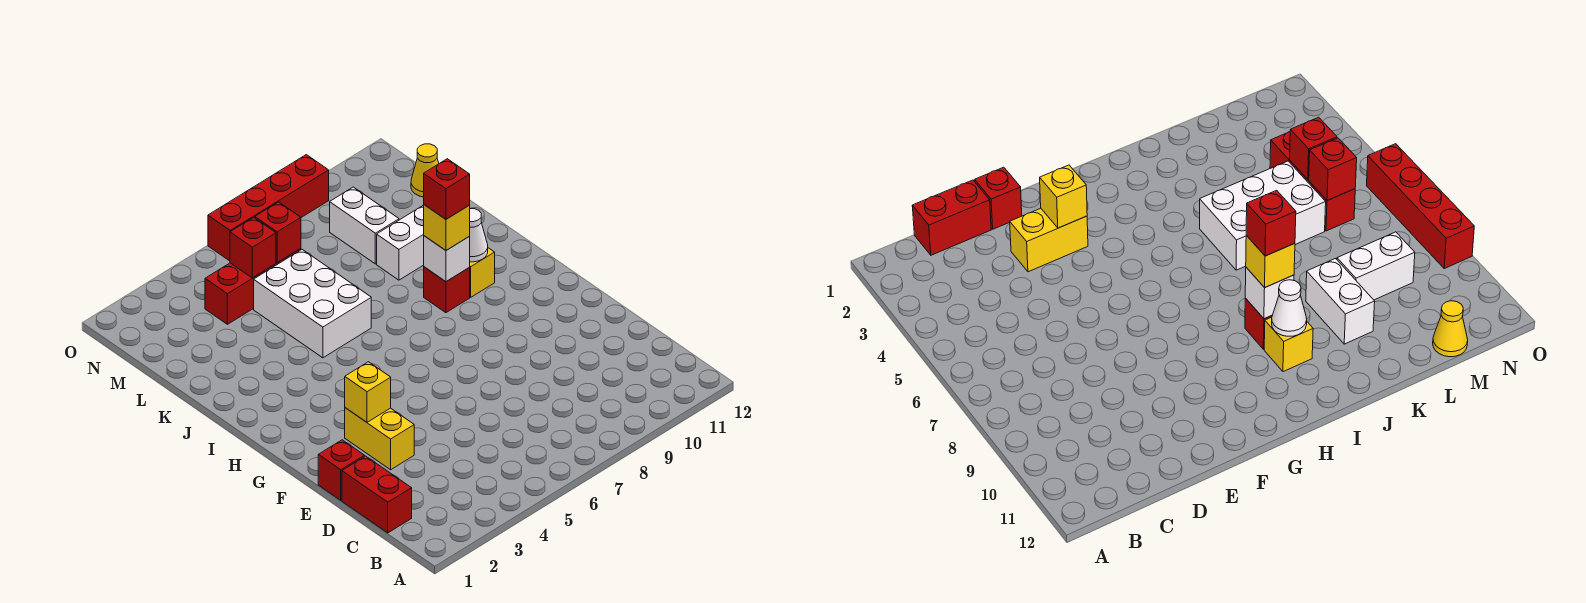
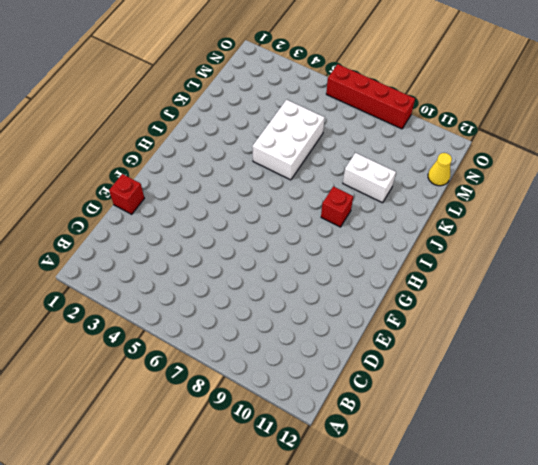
none -> red 1x2 brick [342,456,412,533]
none -> yellow 1x2 brick [345,408,414,470]
none -> yellow 1x1 brick [469,248,495,297]

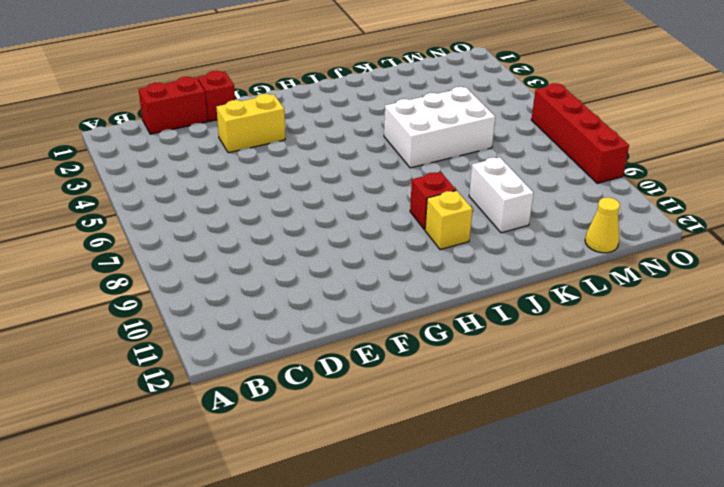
none -> white 1x2 brick [330,187,399,264]
none -> red 1x3 brick [205,249,301,324]
none -> yellow 1x1 brick [345,362,391,422]

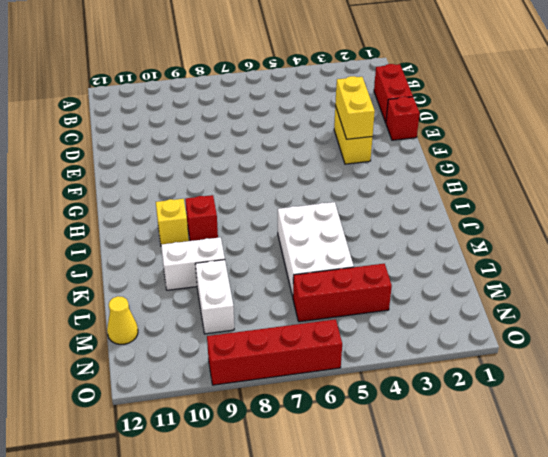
yellow 1x2 brick [335,76,375,139] -> yellow 1x1 brick [345,362,391,422]
none -> white 1x1 brick [424,236,470,282]
none -> white 1x1 cone [469,209,488,262]
none -> red 1x1 brick [230,217,276,278]

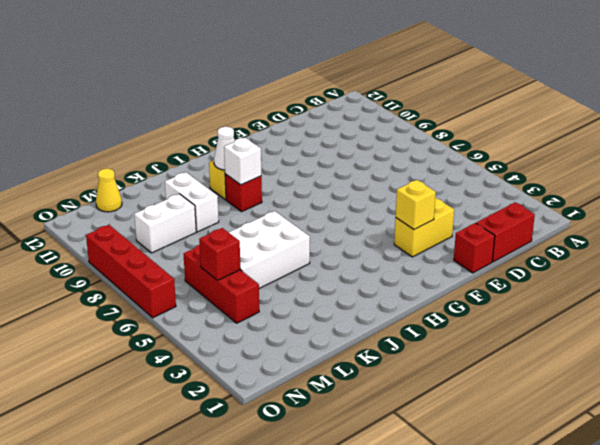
none -> red 1x1 brick [255,202,301,263]
none -> yellow 1x1 brick [424,205,470,250]
none -> red 1x1 brick [424,159,470,219]

